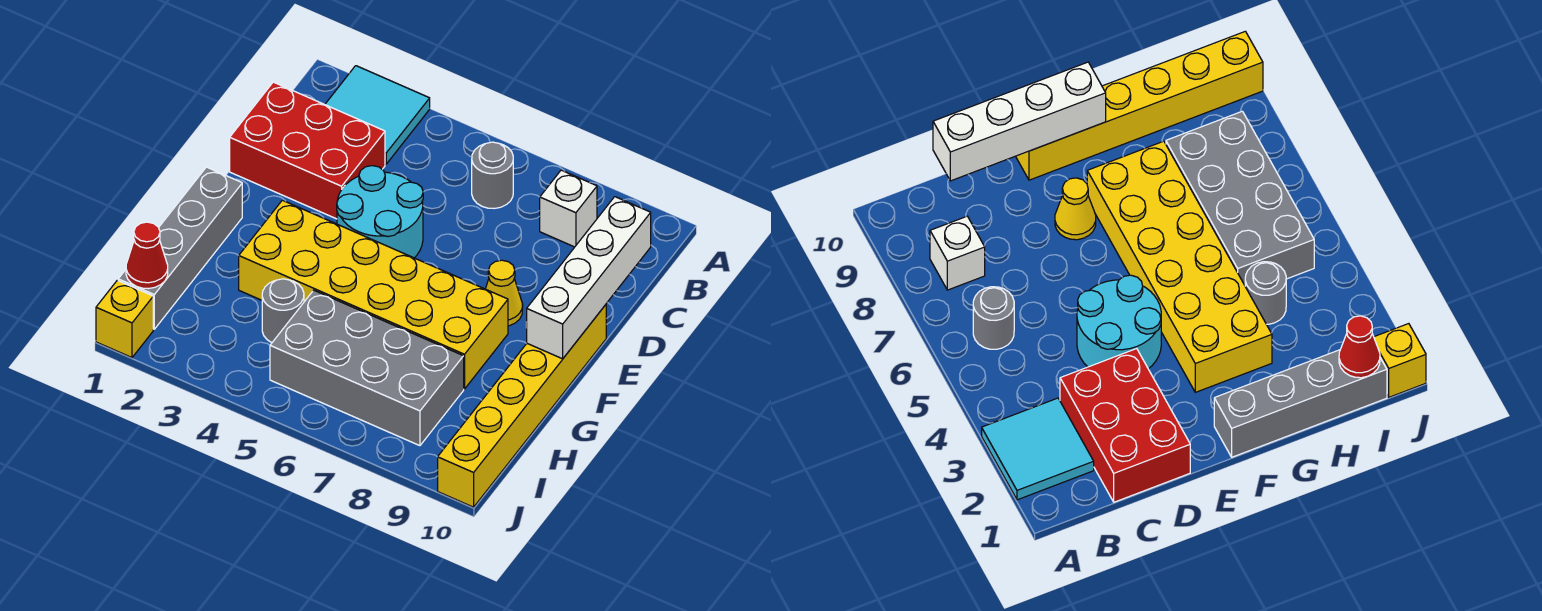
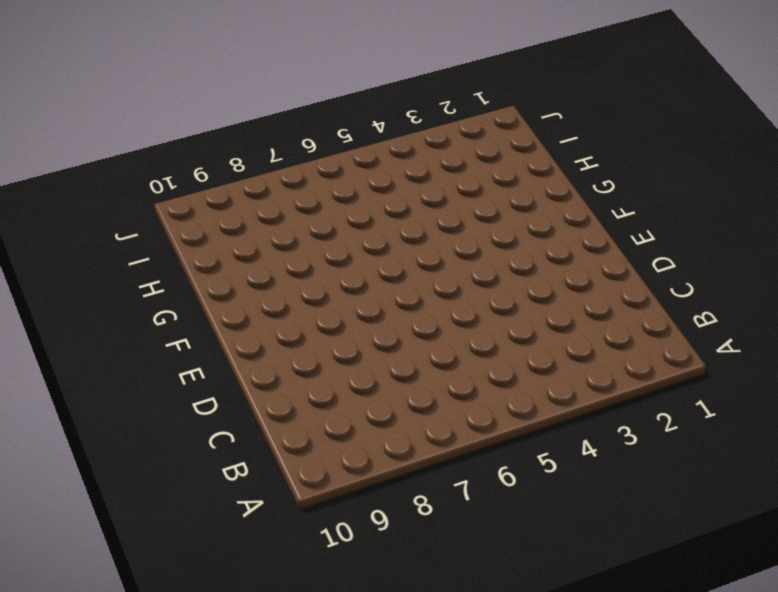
none -> cyan 2x2 tile [325,66,430,164]
none -> grey 1x1 round brick [472,142,513,209]
none -> white 1x1 brick [540,170,597,247]

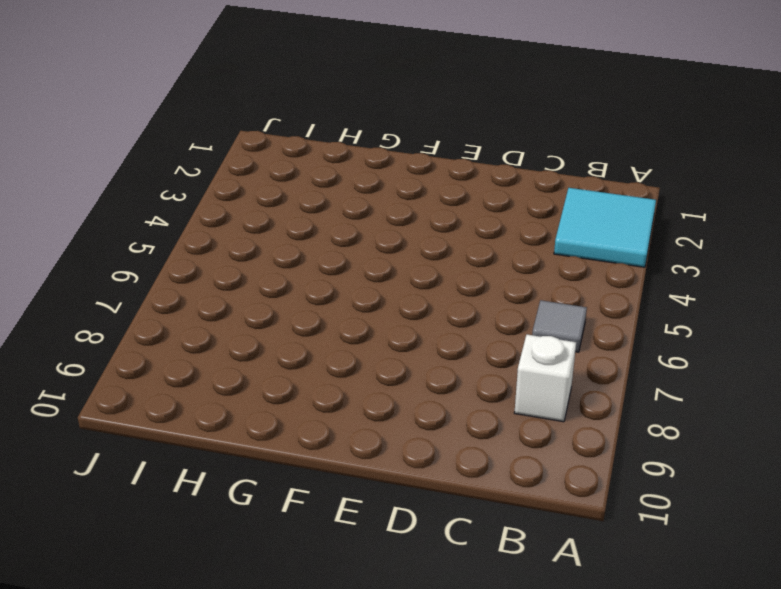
grey 1x1 tile [532,300,587,352] -> grey 1x1 round brick [472,142,513,209]
none -> red 2x3 brick [230,82,385,219]
none -> cyan 2x2 round brick [337,166,423,258]
none -> yellow 1x1 cone [486,260,523,326]

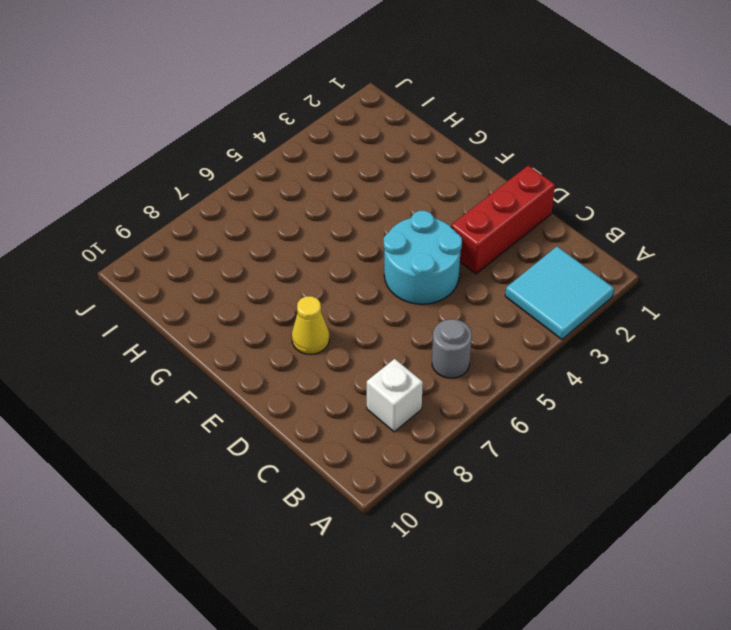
red 1x3 brick [451,165,555,274] -> red 2x3 brick [230,82,385,219]
none -> yellow 1x6 brick [438,305,606,507]
none -> grey 1x4 brick [118,167,242,329]
none -> yellow 2x6 brick [239,200,508,389]

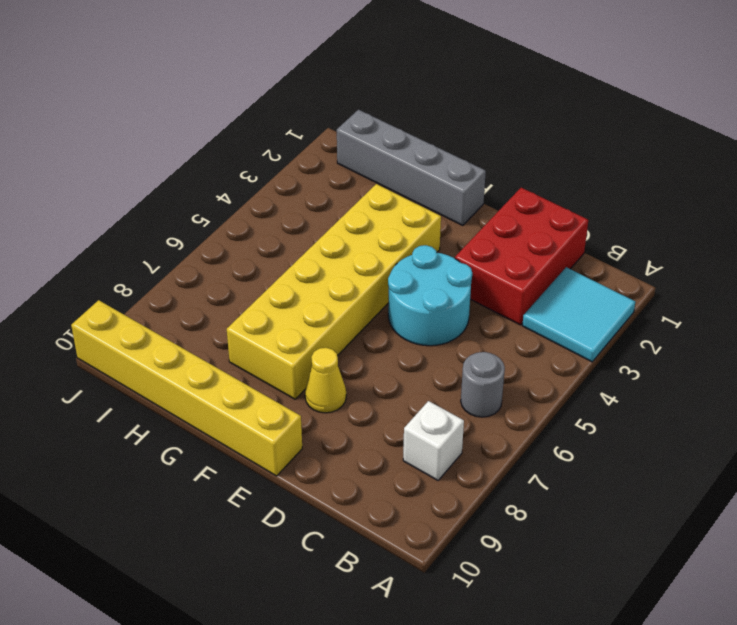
none -> grey 1x1 round brick [262,279,304,343]
none -> grey 2x4 brick [270,290,464,446]
none -> yellow 1x1 brick [96,280,153,358]

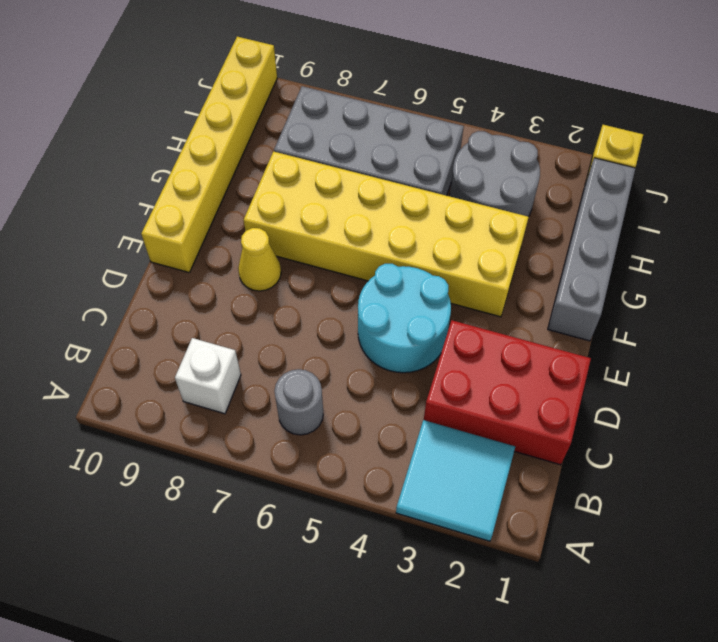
grey 2x2 round brick [450,131,540,217] -> grey 1x1 round brick [262,279,304,343]
none -> white 1x4 brick [527,197,651,359]
none -> red 1x1 cone [126,222,168,289]

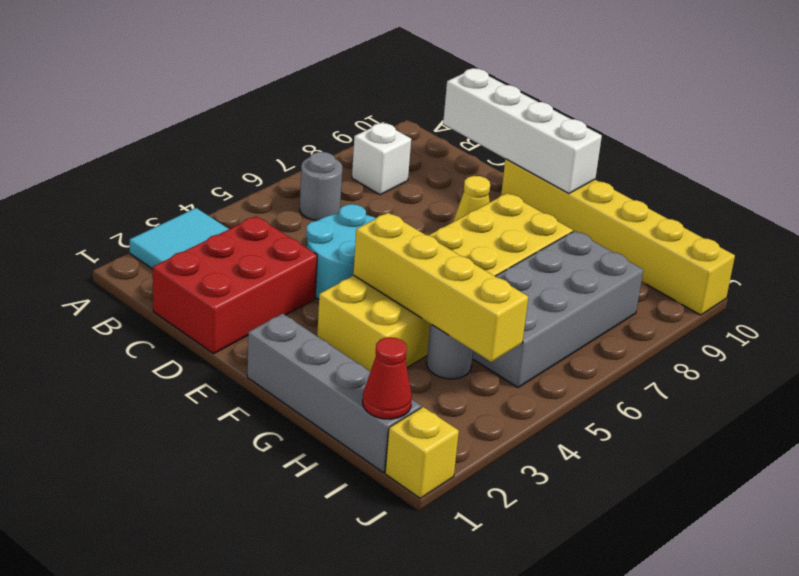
yellow 1x4 brick [353,213,528,362] -> none

